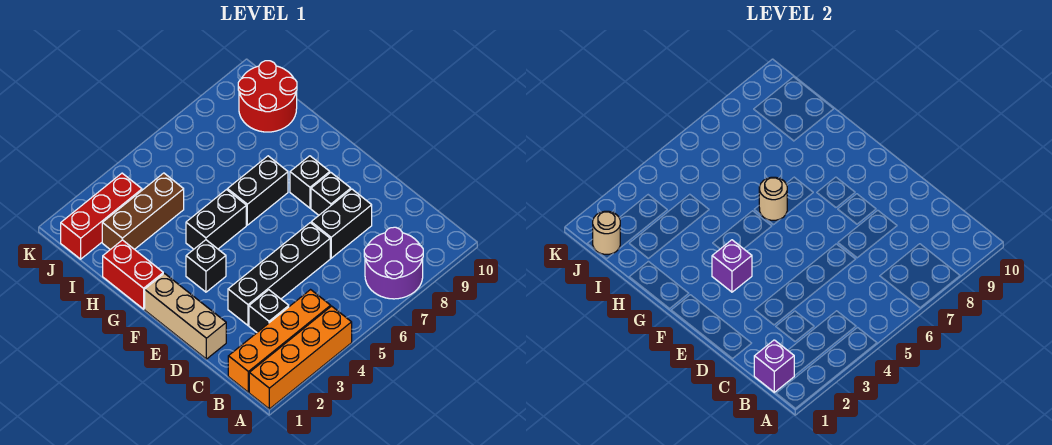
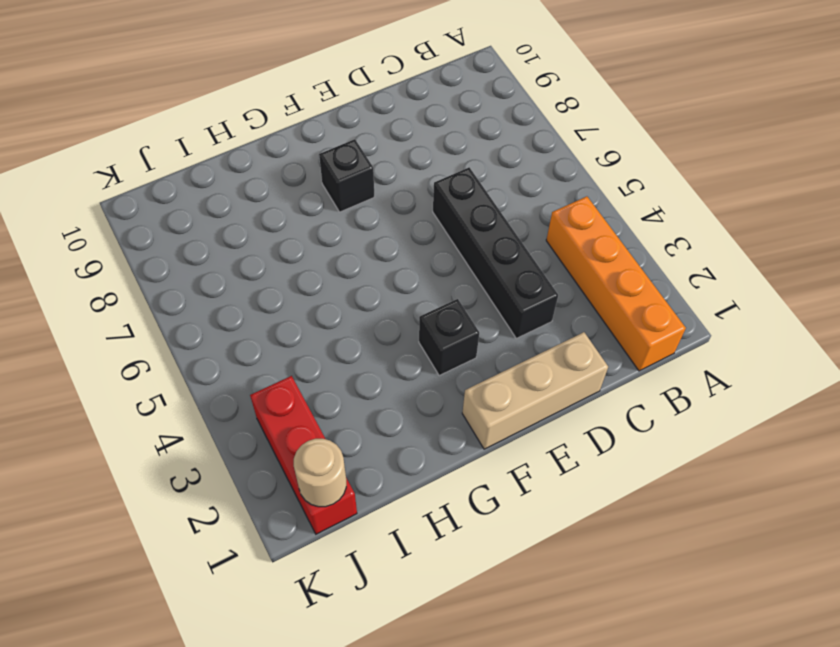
none -> orange 1x4 brick [249,306,352,409]
none -> purple 2x2 round brick [364,227,423,299]
none -> black 1x1 brick [249,290,289,332]

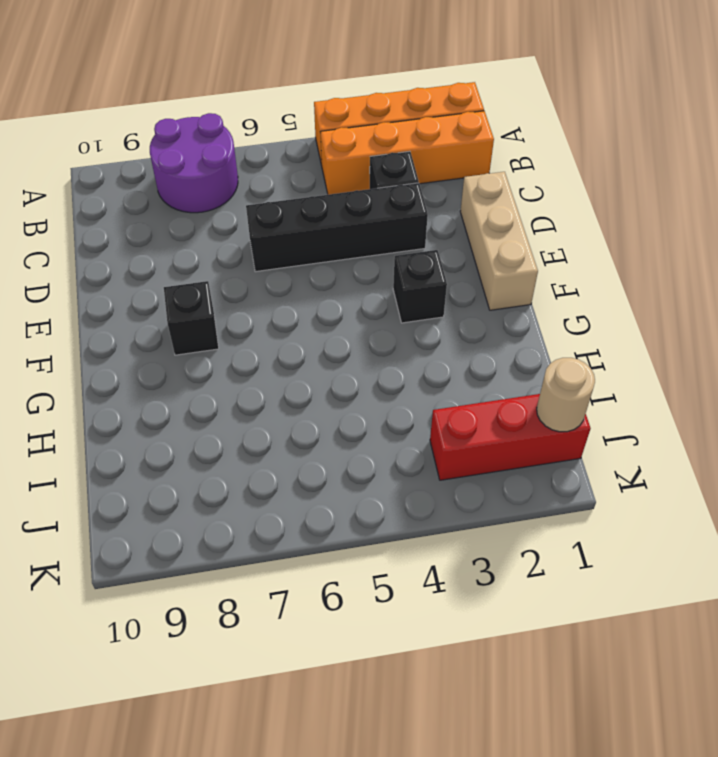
none -> black 1x2 brick [311,189,372,258]
none -> black 1x1 brick [311,172,351,215]
none -> red 1x2 brick [103,240,163,309]

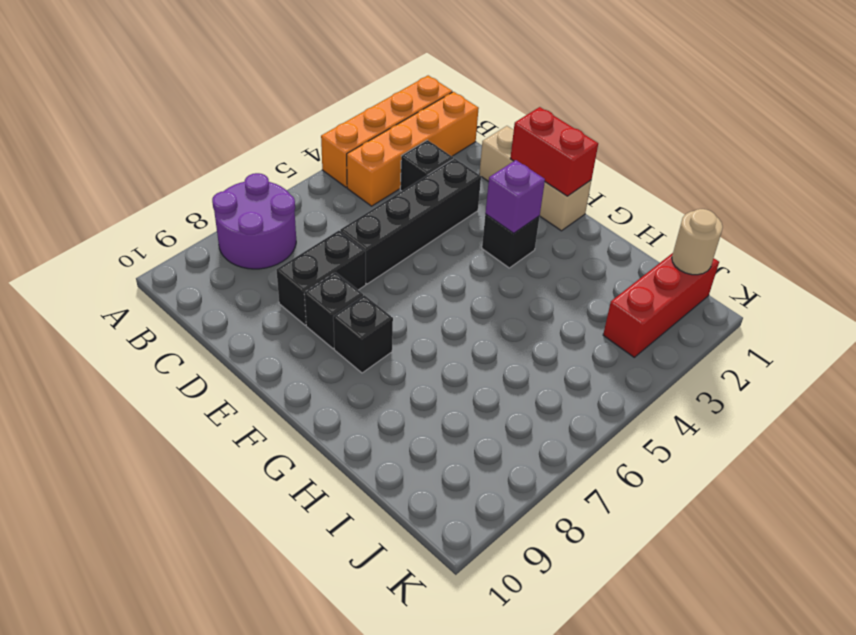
red 1x2 brick [510,107,598,196] -> red 1x2 brick moved to [103,240,163,309]
none -> black 1x2 brick [186,190,246,249]
none -> black 1x2 brick [228,156,288,225]
none -> brown 1x3 brick [102,173,184,250]

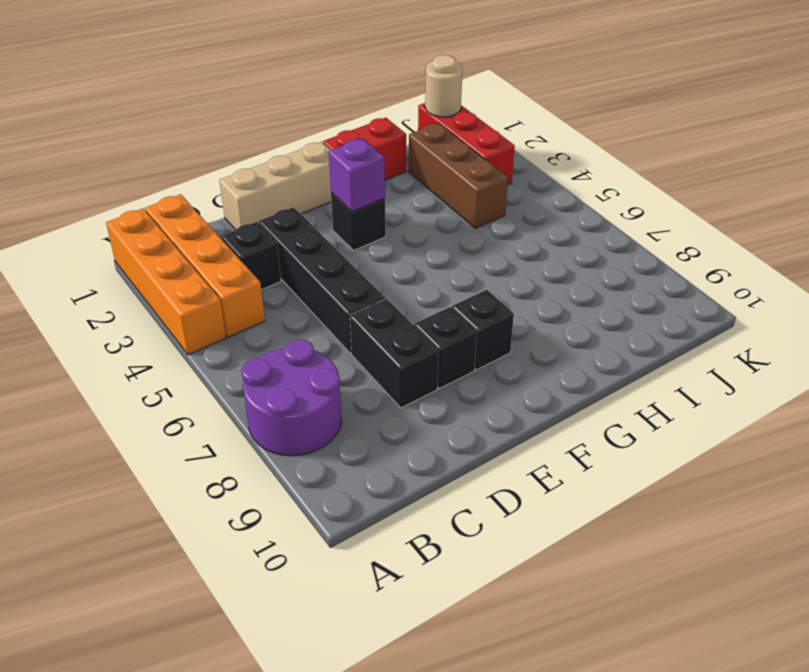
none -> black 1x2 brick [186,190,246,249]
none -> black 1x2 brick [228,156,288,225]
none -> red 2x2 round brick [238,61,297,132]

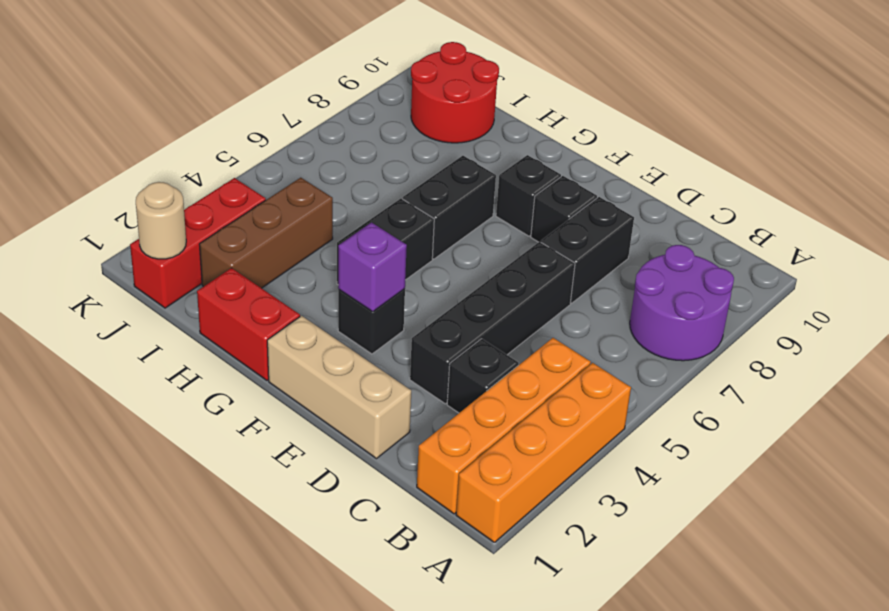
none -> purple 1x1 brick [754,340,794,392]
none -> tan 1x1 round brick [759,177,787,220]

